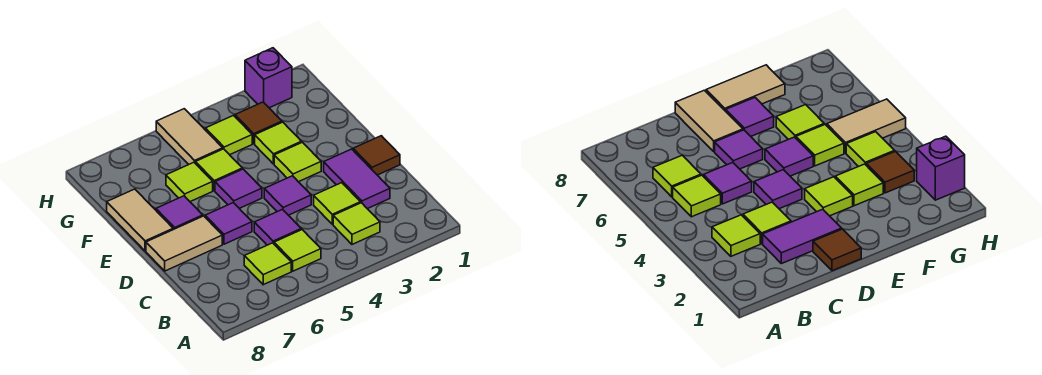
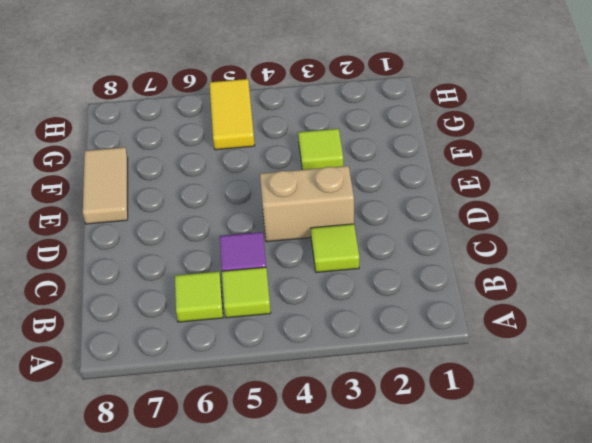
tan 1x2 brick [260,166,354,242] -> purple 1x1 tile [264,176,311,215]
yellow 1x2 tile [210,79,255,150] -> tan 1x2 tile [156,109,223,165]
none -> lime 1x1 tile [333,203,380,244]
none -> purple 1x2 tile [324,149,390,209]
none -> brown 1x1 tile [353,136,400,175]

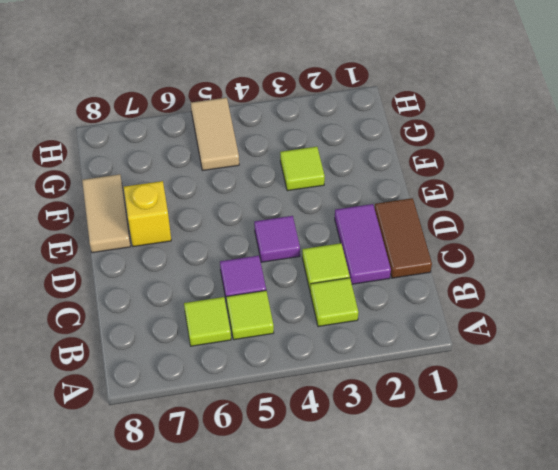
brown 1x2 tile [375,198,432,278] -> brown 1x1 tile [353,136,400,175]
yellow 1x1 brick [124,181,171,247] -> purple 1x1 tile [156,196,203,229]
none -> purple 1x1 tile [205,203,252,244]
none -> tan 1x2 tile [146,216,222,271]
none -> lime 1x1 tile [274,142,321,182]

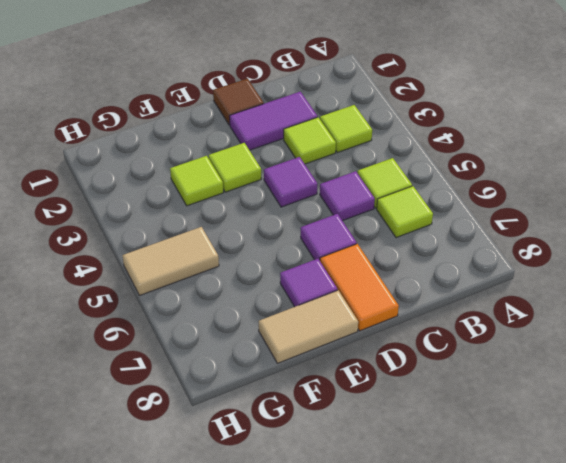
orange 1x2 tile [320,244,399,331] -> tan 1x2 tile [146,216,222,271]
none -> purple 1x1 tile [215,169,262,208]
none -> lime 1x1 tile [195,149,242,191]
none -> lime 1x1 tile [166,162,213,202]

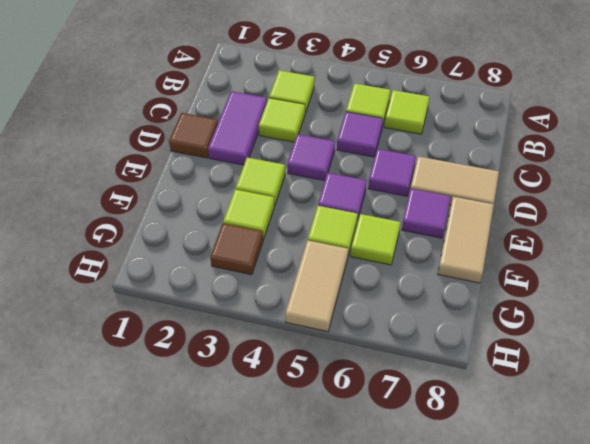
none -> lime 1x1 tile [205,115,252,155]
none -> purple 1x1 brick [245,48,292,108]

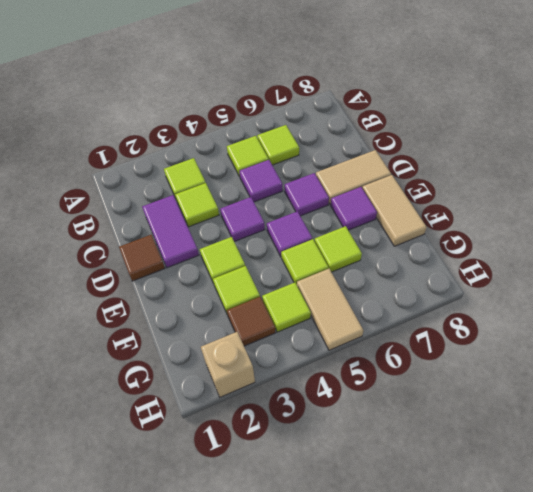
tan 1x1 brick [201,332,255,397] -> purple 1x1 brick [245,48,292,108]

